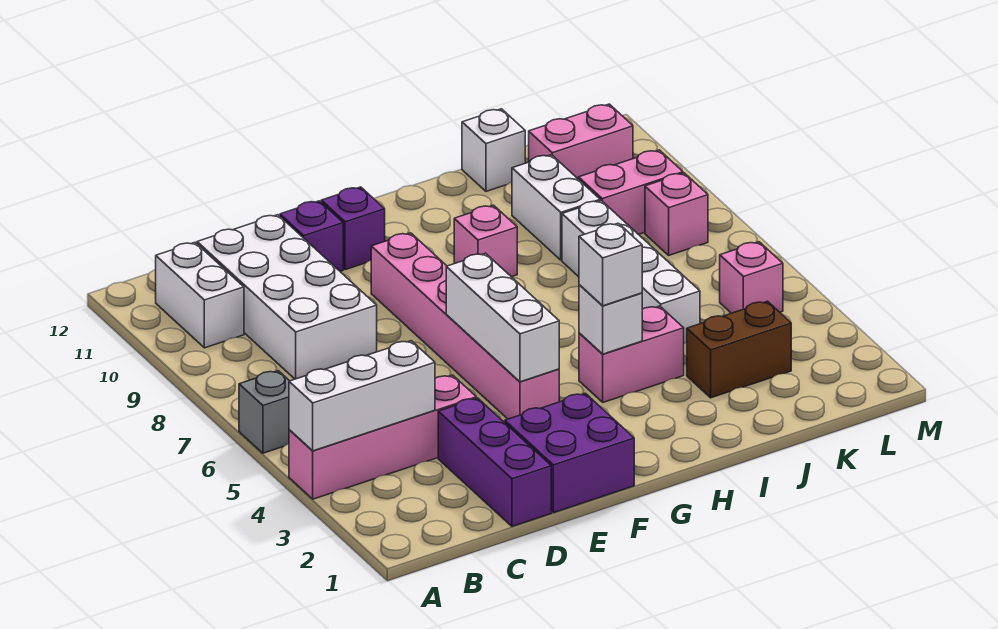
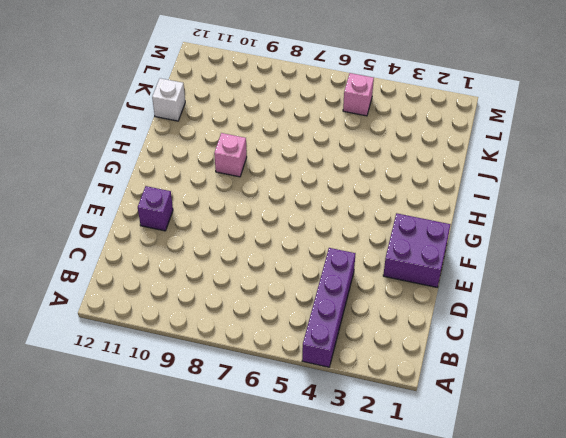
purple 1x4 brick [302,248,356,367] -> pink 1x4 brick [289,375,476,499]
none -> grey 1x1 brick [239,371,289,453]
none -> white 1x2 brick [156,242,244,348]
none -> white 2x4 brick [197,215,377,379]

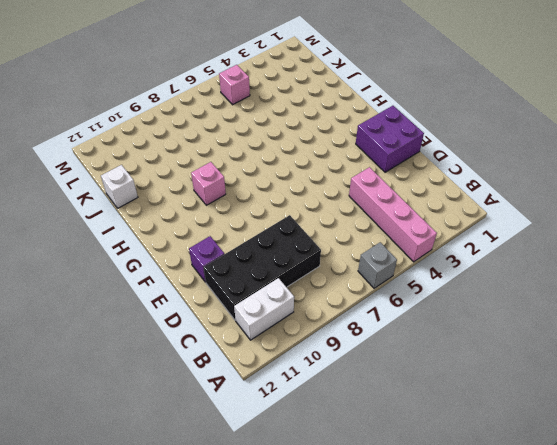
black 2x4 brick [204,215,321,320] -> white 2x4 brick [197,215,377,379]
none -> purple 1x3 brick [438,398,551,526]
none -> pink 1x6 brick [371,233,559,419]
none -> purple 1x1 brick [321,187,385,270]

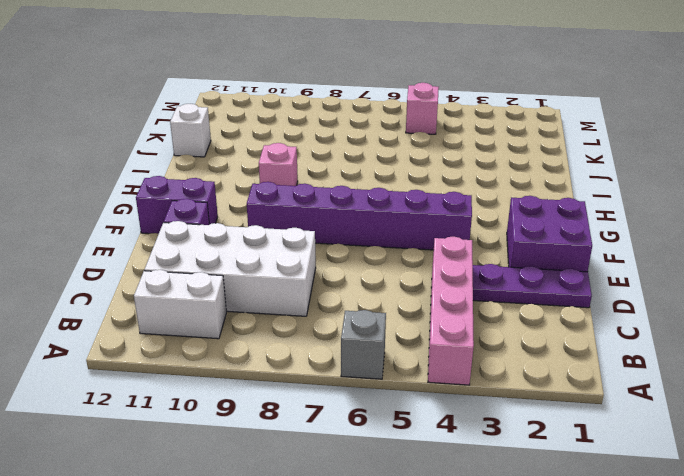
purple 1x3 plate [473,264,592,308] -> purple 1x3 brick [438,398,551,526]
purple 1x6 brick [247,182,472,250] -> pink 1x6 brick [371,233,559,419]
purple 1x2 brick [136,176,218,234] -> purple 1x1 brick [321,187,385,270]
none -> pink 1x2 brick [579,306,684,402]
none -> brown 1x2 brick [687,301,791,398]
none -> white 1x4 brick [562,201,700,343]

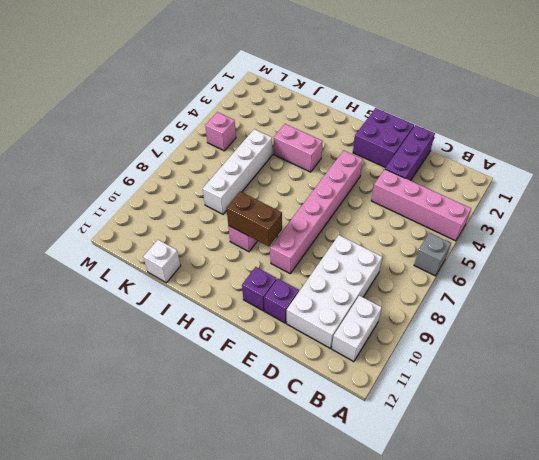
brown 1x2 brick [226,192,282,246] -> brown 1x2 brick moved to [687,301,791,398]
none -> white 1x2 brick [512,155,600,260]
none -> pink 1x2 brick [578,150,683,234]
none -> pink 1x2 brick [529,104,633,179]

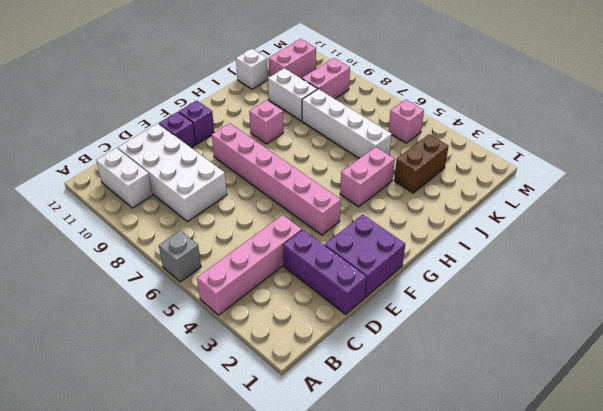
none -> pink 1x1 brick [645,173,708,255]
none -> white 1x3 brick [289,341,435,451]
none -> white 1x3 brick [446,253,559,382]

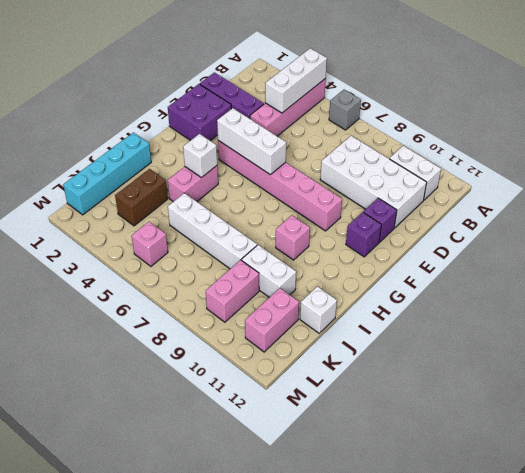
cyan 1x4 brick [63,132,151,215] -> none
none -> pink 1x1 brick [645,173,708,255]
none -> white 1x1 brick [579,223,642,306]

